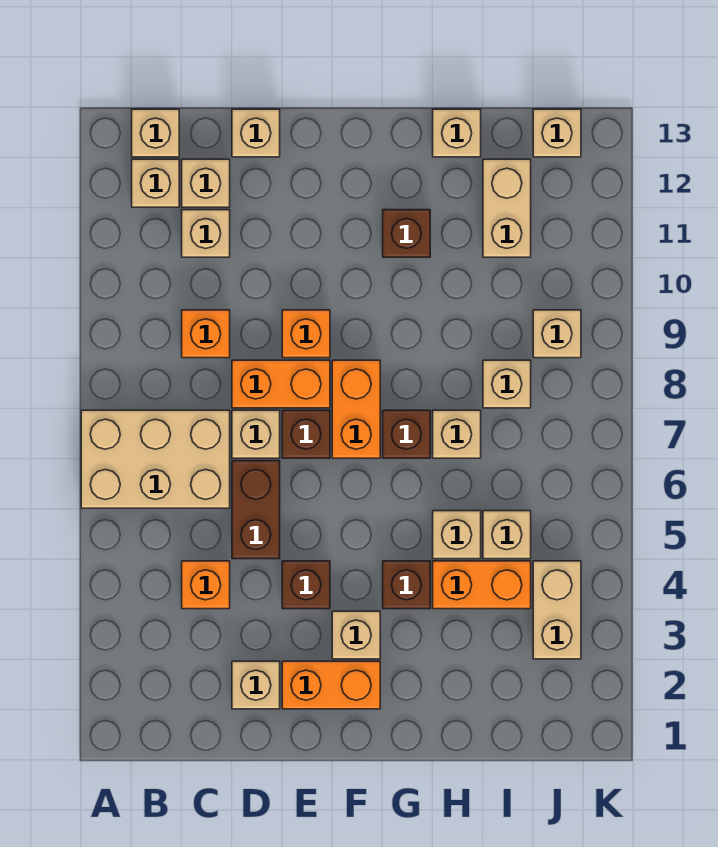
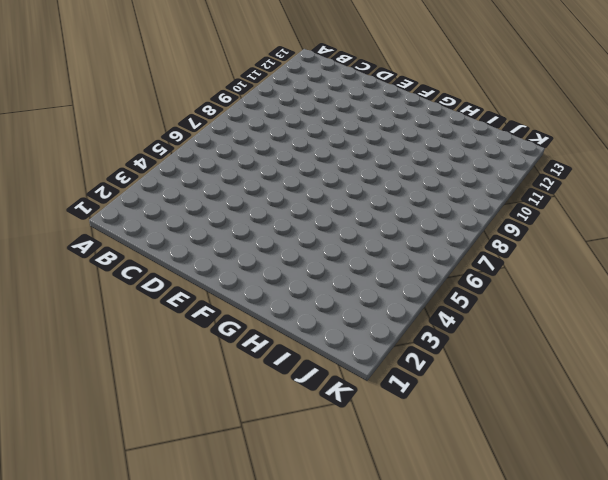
none -> tan 2x3 brick [81,410,230,508]
none -> tan 1x1 brick [132,159,179,207]
none -> tan 1x1 brick [132,109,179,157]
none -> orange 1x1 brick [182,561,230,609]

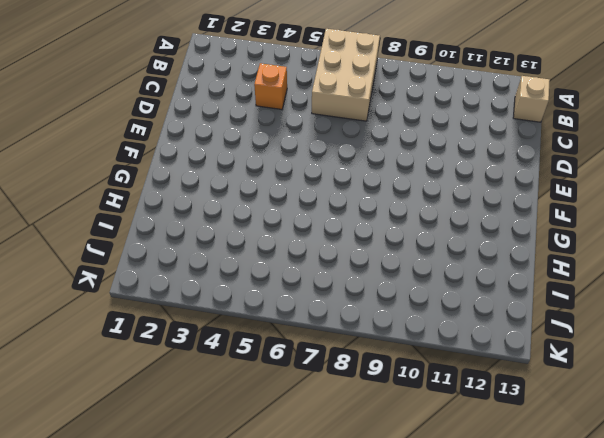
none -> tan 1x1 brick [132,159,179,207]
none -> orange 1x1 brick [182,310,230,358]
none -> tan 1x1 brick [182,210,230,257]
none -> tan 1x1 brick [182,159,230,207]

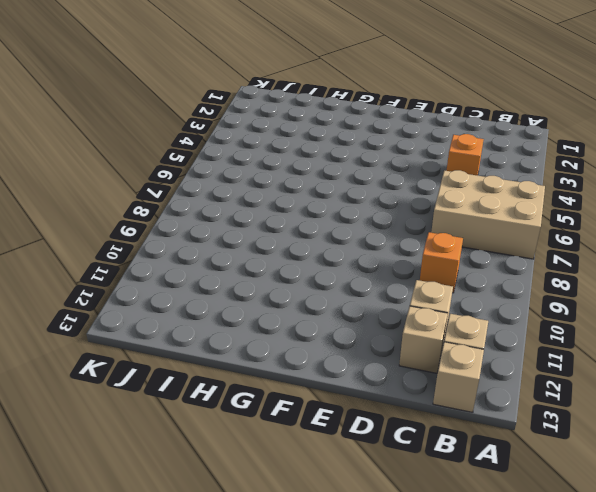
none -> tan 1x1 brick [232,661,280,709]
none -> brown 1x2 brick [232,461,280,559]
none -> tan 1x1 brick [232,410,280,458]
none -> orange 1x2 brick [232,360,330,408]

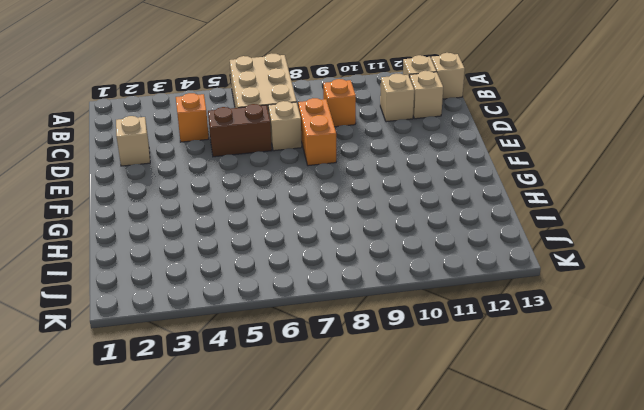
none -> tan 1x1 brick [232,109,280,157]
none -> orange 1x2 brick [282,661,380,709]
none -> brown 1x1 brick [282,561,330,609]
none -> brown 1x1 brick [282,410,330,458]

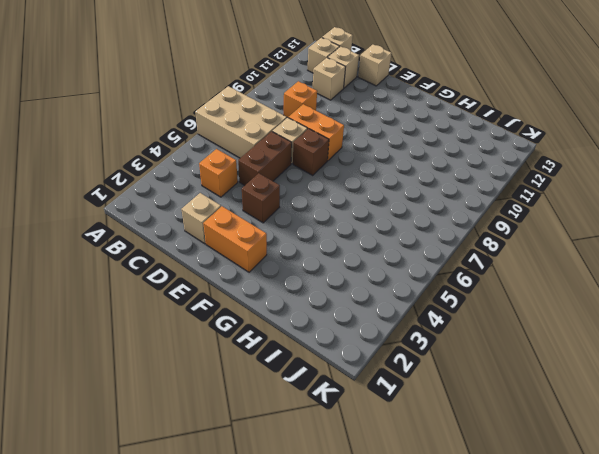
none -> orange 1x1 brick [282,310,330,358]
none -> tan 1x1 brick [332,611,380,659]
none -> orange 1x2 brick [332,360,380,458]
none -> brown 1x1 brick [383,561,430,609]

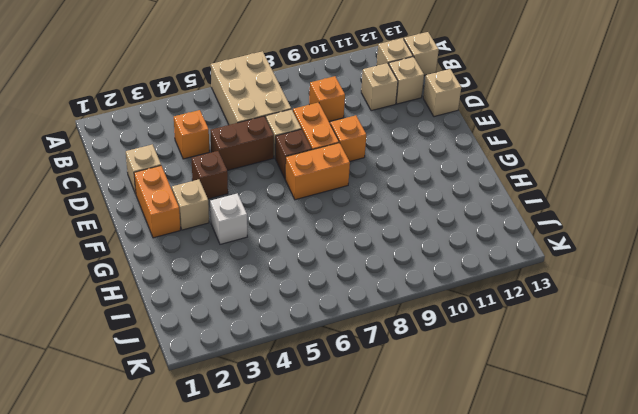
white 1x1 brick [210,193,247,244] -> brown 1x1 brick [383,561,430,609]
none -> brown 1x1 brick [383,410,430,458]
none -> brown 1x1 brick [383,210,430,257]
none -> orange 1x2 brick [433,561,531,609]
none -> tan 1x1 brick [433,511,481,559]

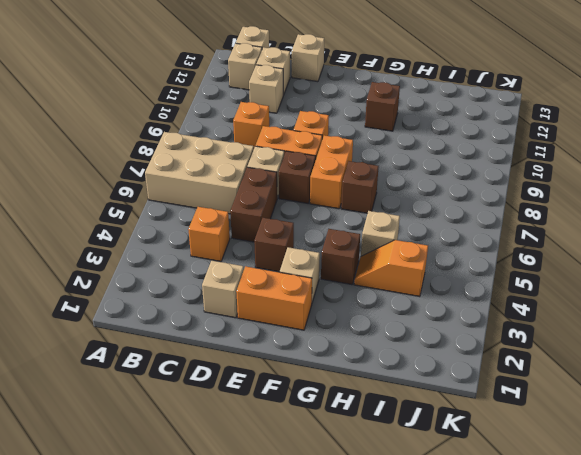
orange 1x2 slope [354,240,428,297] -> orange 1x2 brick [433,561,531,609]
none -> tan 1x1 brick [433,410,481,458]
none -> tan 1x1 brick [433,109,481,157]
none -> tan 1x1 brick [483,511,531,559]
none -> tan 1x1 brick [483,360,531,408]

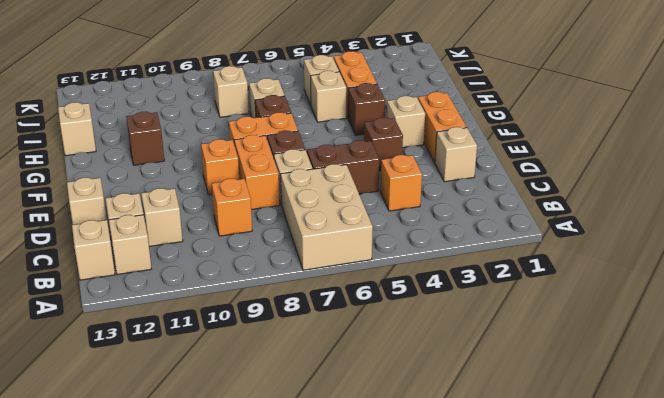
none -> tan 1x2 brick [483,159,531,257]
none -> tan 1x2 brick [533,561,581,659]
none -> tan 1x1 brick [533,310,581,358]
none -> tan 1x1 brick [533,109,581,157]

